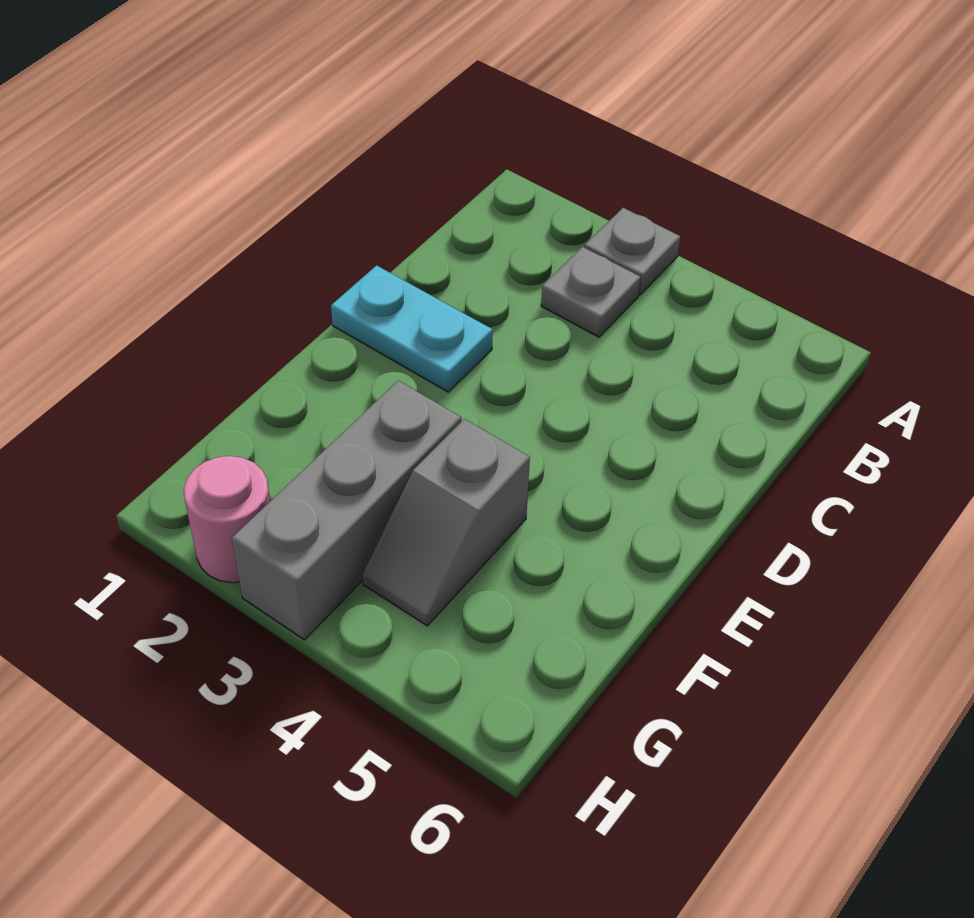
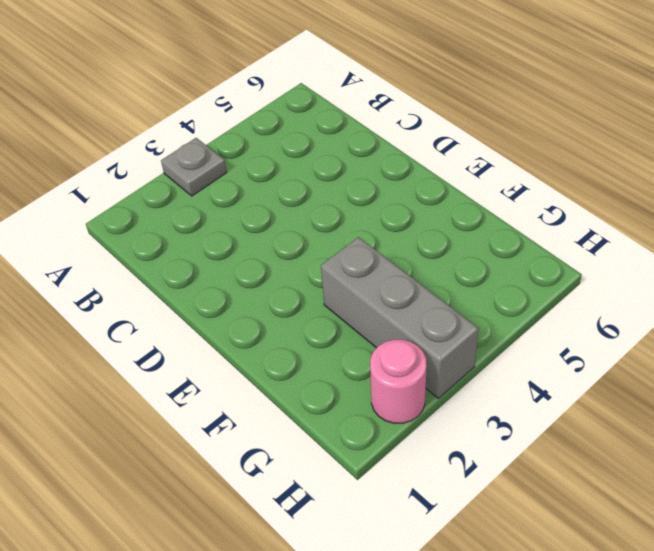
none -> grey 1x1 plate [541,247,641,337]
none -> cyan 1x2 plate [331,266,493,392]

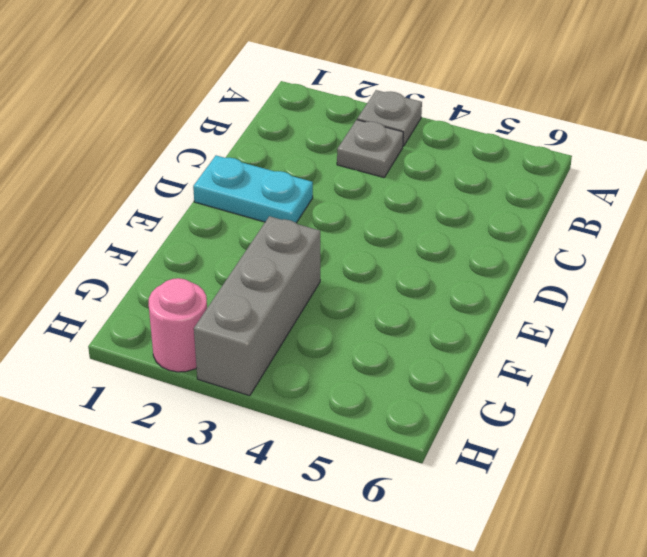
none -> grey 1x2 slope [363,419,530,626]

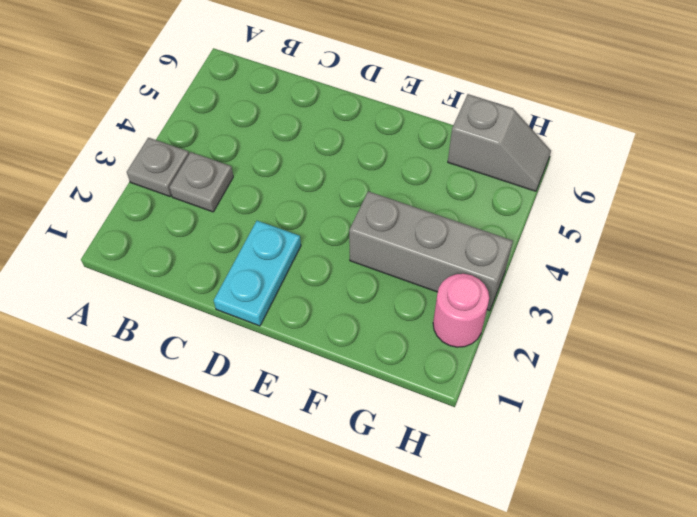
grey 1x2 slope [448,94,551,191] -> grey 1x2 slope moved to [363,419,530,626]

